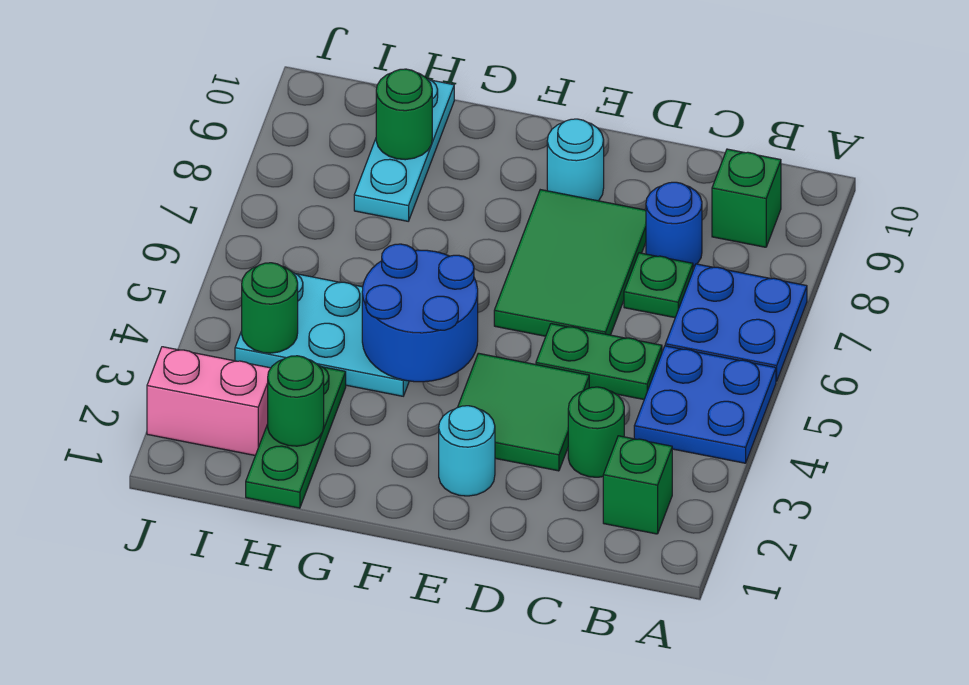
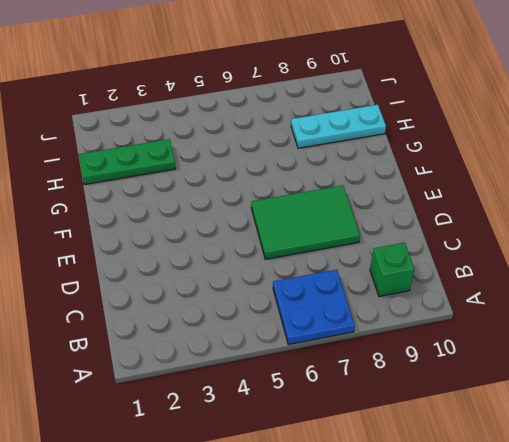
none -> blue 2x2 plate [634,346,776,463]
none -> green 1x1 brick [603,436,672,534]
none -> green 1x1 round brick [568,387,624,477]

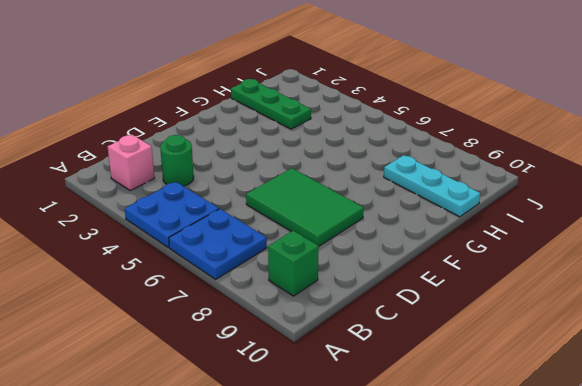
pink 1x1 brick [108,135,154,191] -> green 1x1 brick [603,436,672,534]
none -> green 1x2 plate [536,324,662,399]
none -> green 1x1 plate [624,253,693,318]
none -> blue 1x1 round brick [646,182,702,267]

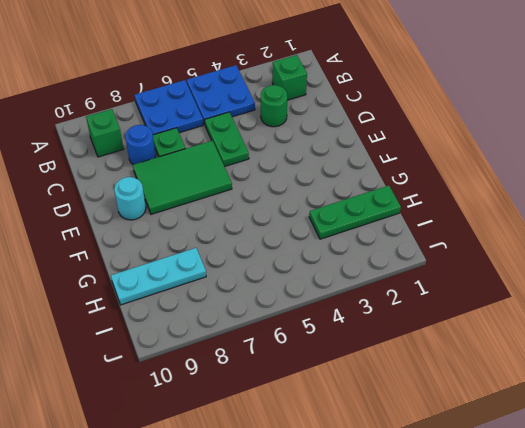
none -> green 2x2 tile [458,353,589,471]
none -> cyan 1x1 round brick [439,406,495,496]
none -> cyan 2x3 plate [235,272,409,396]

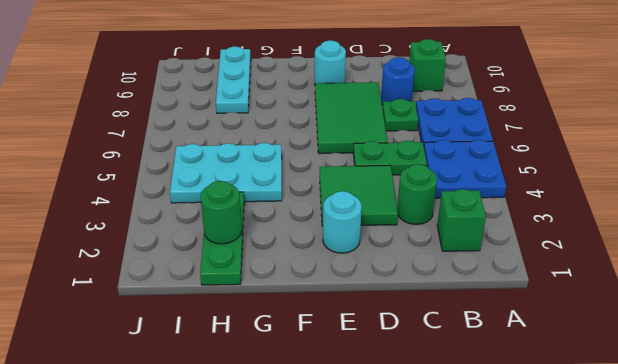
none -> pink 1x2 brick [147,347,271,456]
none -> blue 2x2 round brick [362,244,478,382]
none -> green 1x1 round brick [376,69,432,160]

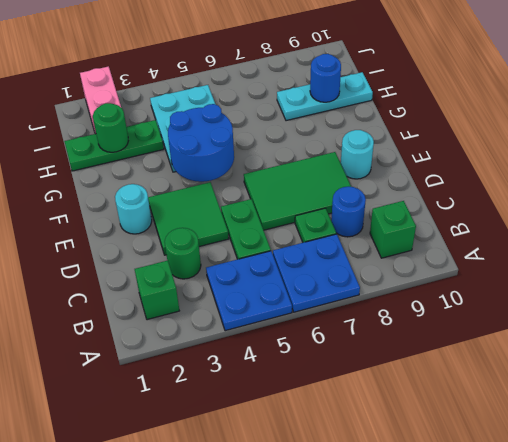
blue 1x1 round brick [310,54,341,102] -> green 1x1 round brick [376,69,432,160]
none -> green 1x1 round brick [242,263,298,353]

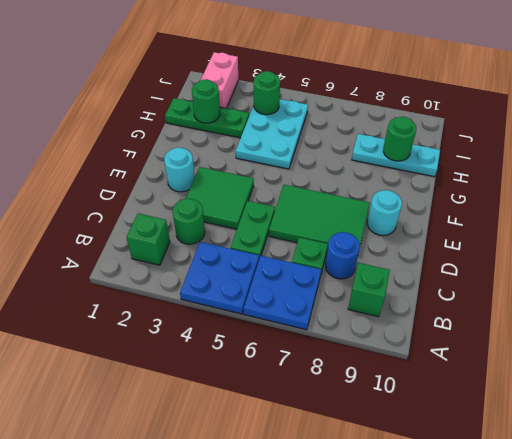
none -> blue 2x2 round brick [362,244,478,382]

